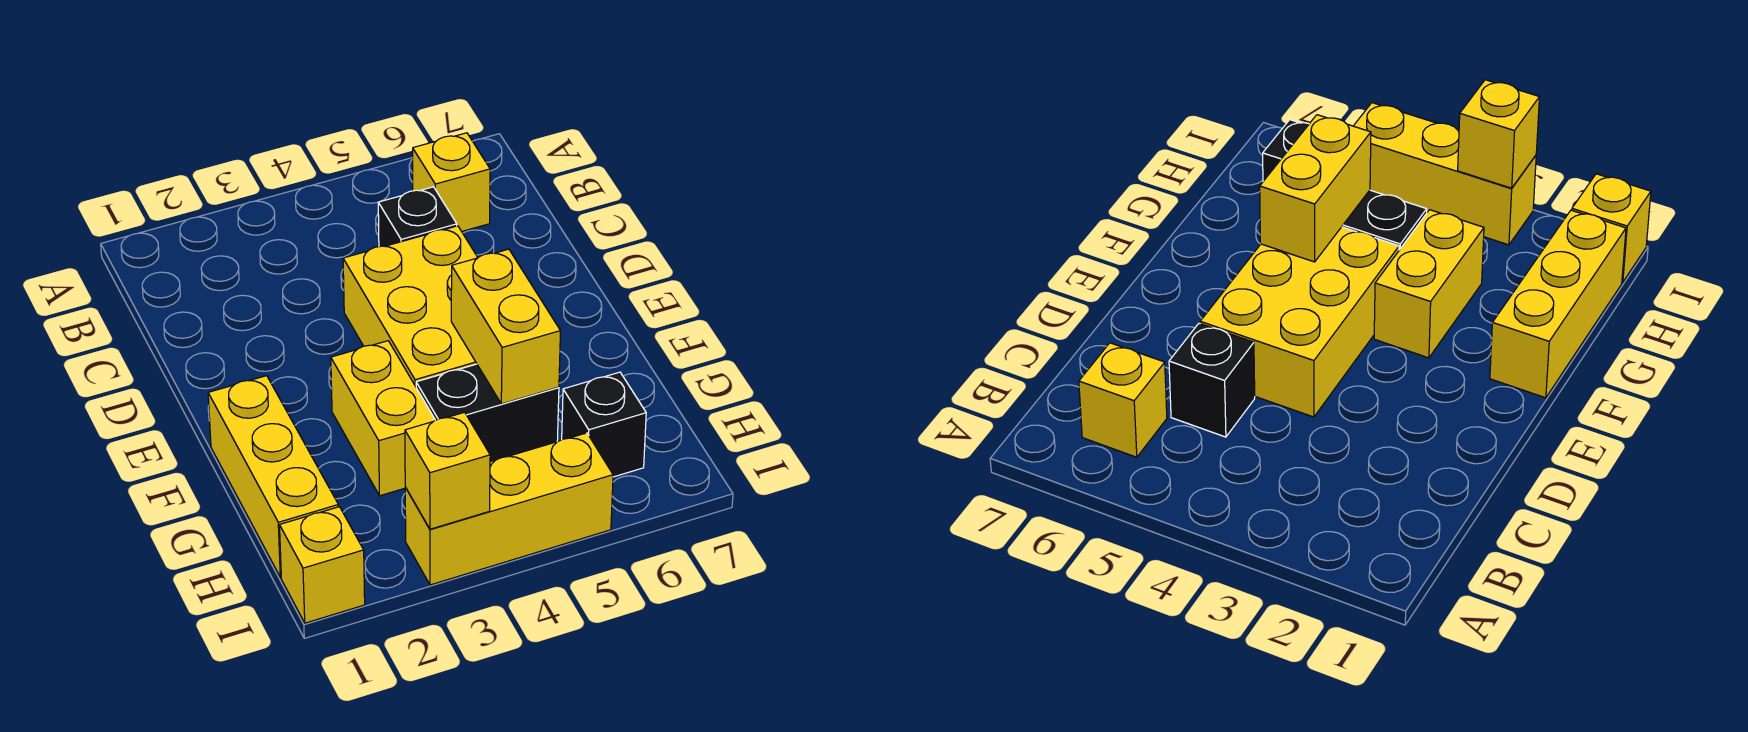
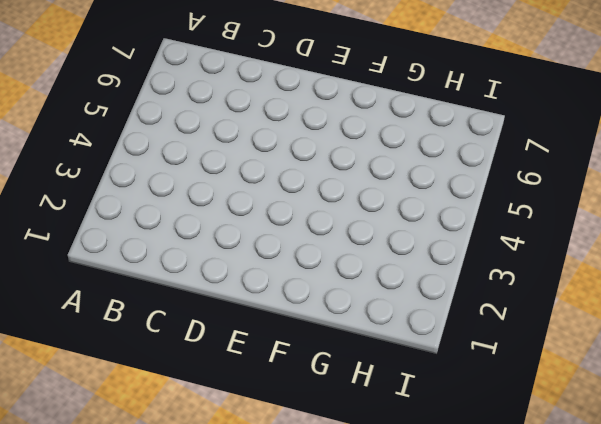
none -> yellow 1x1 brick [413,133,490,231]
none -> black 1x1 brick [378,187,457,247]

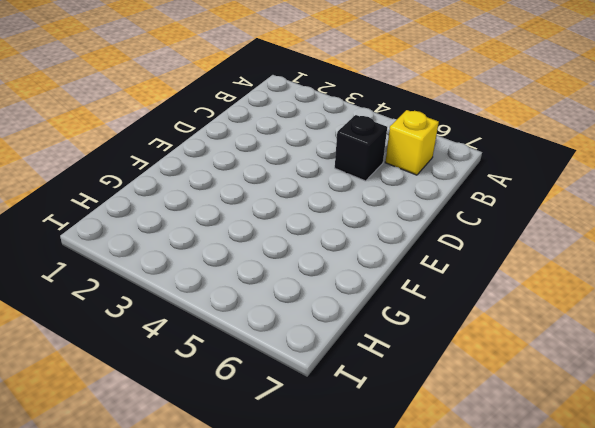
none -> yellow 2x3 brick [343,226,478,386]
none -> yellow 1x3 brick [208,376,338,577]

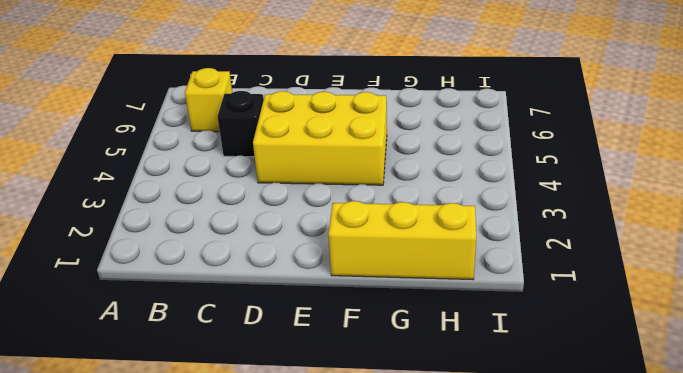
none -> yellow 1x2 brick [331,341,435,496]
none -> black 1x2 brick [416,364,559,462]

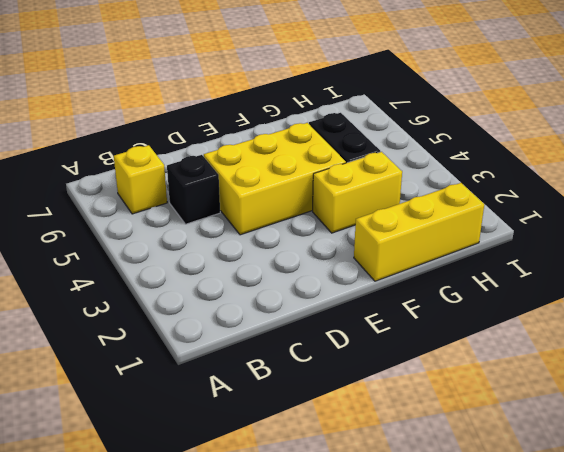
none -> black 1x1 brick [562,372,646,477]
none -> yellow 1x1 brick [280,507,365,623]

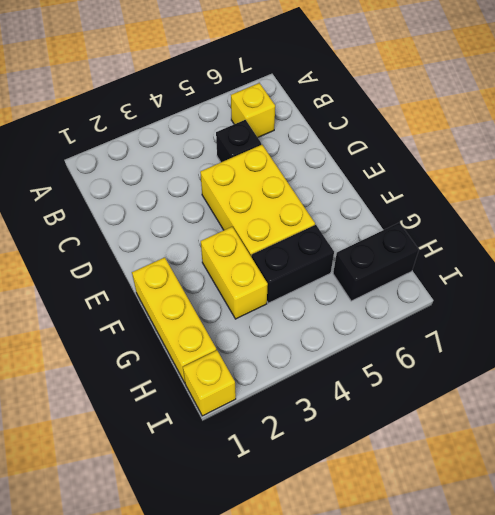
black 1x2 brick [333,223,419,301] -> black 1x1 brick [562,372,646,477]
none -> yellow 1x3 brick [405,433,613,585]
none -> yellow 1x2 brick [451,249,560,404]

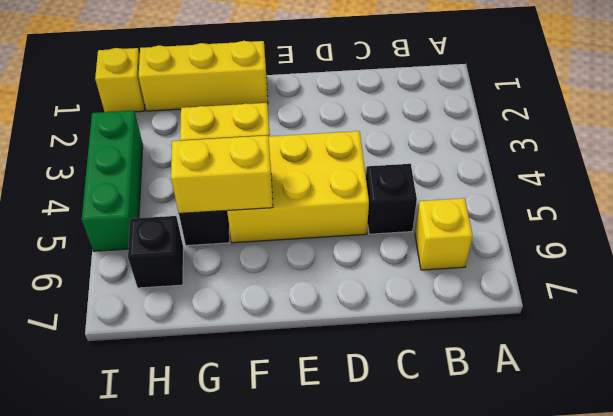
green 1x3 brick [82,111,143,251] -> yellow 1x3 brick [405,433,613,585]
none -> yellow 1x1 brick [405,412,490,529]

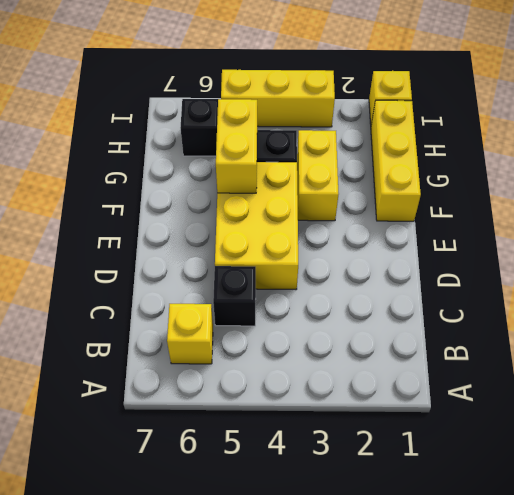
none -> yellow 1x1 brick [405,412,490,529]

